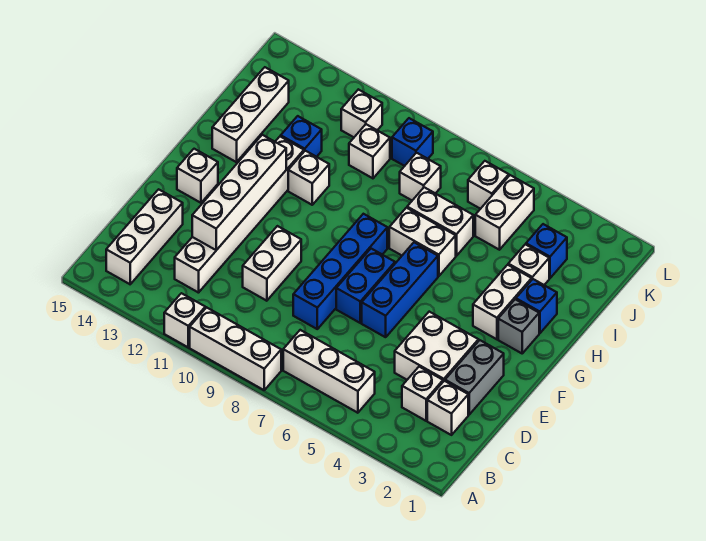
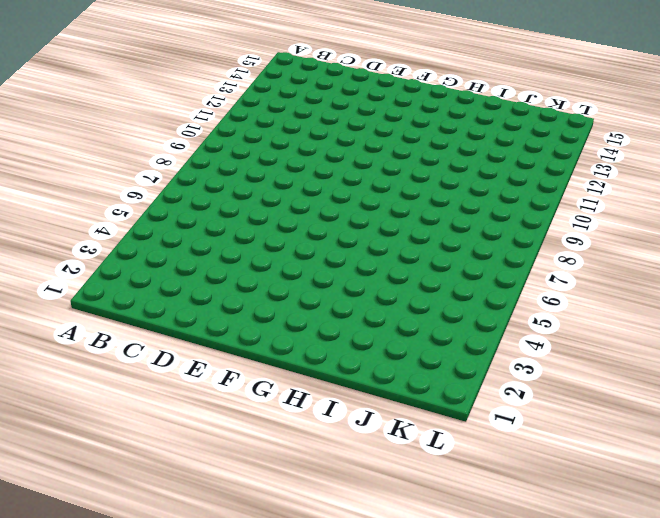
none -> white 1x3 brick [190,307,281,390]
none -> white 1x1 brick [164,293,205,347]
none -> white 1x3 brick [283,330,375,413]
none -> white 1x3 brick [106,189,183,284]

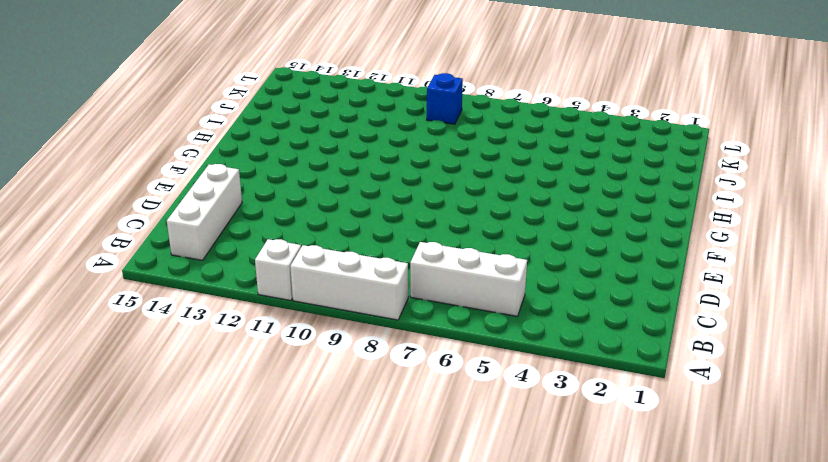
none -> white 1x1 brick [427,381,468,435]
none -> white 1x1 brick [402,367,443,421]
none -> white 1x6 brick [175,136,304,293]
none -> grey 1x2 brick [445,340,504,415]

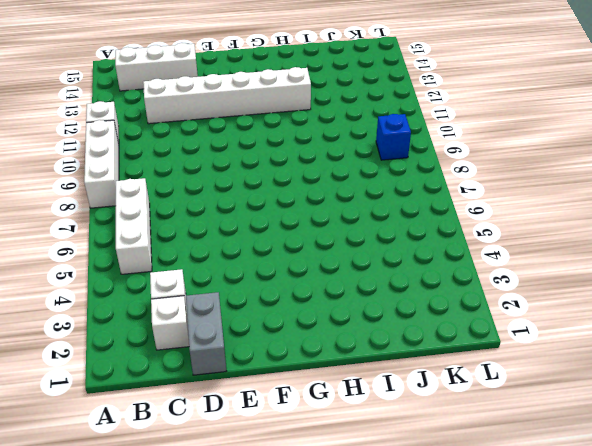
grey 1x2 brick [186,292,226,375] -> grey 1x2 brick turned to [445,340,504,415]
none -> white 2x2 brick [395,312,478,382]
none -> blue 1x4 brick [293,214,387,329]
none -> white 1x2 brick [243,226,301,301]
none -> blue 1x3 brick [362,242,438,337]

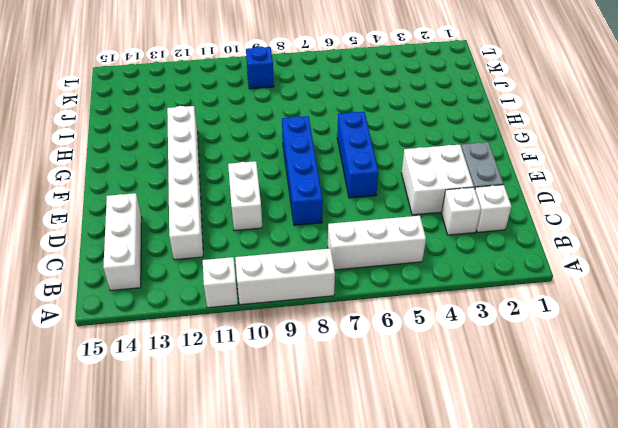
none -> blue 1x2 brick [336,249,395,323]
none -> white 1x1 brick [177,149,218,203]
none -> grey 1x1 brick [498,299,539,353]
none -> white 1x2 brick [473,265,532,339]

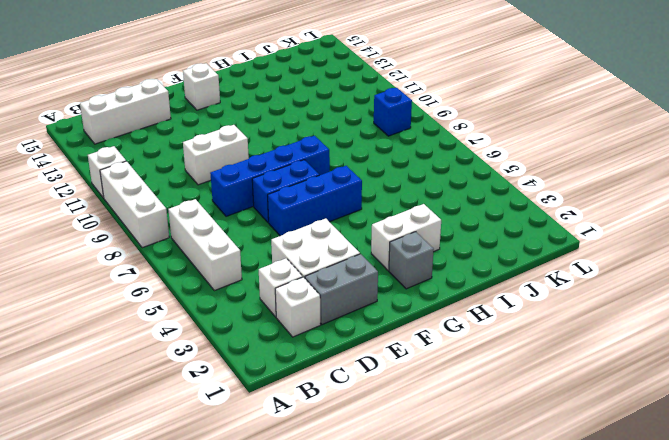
none -> white 1x6 brick [175,136,304,293]
none -> blue 1x1 brick [516,279,557,333]
none -> white 1x2 brick [389,208,456,276]
none -> white 1x1 brick [288,151,329,205]

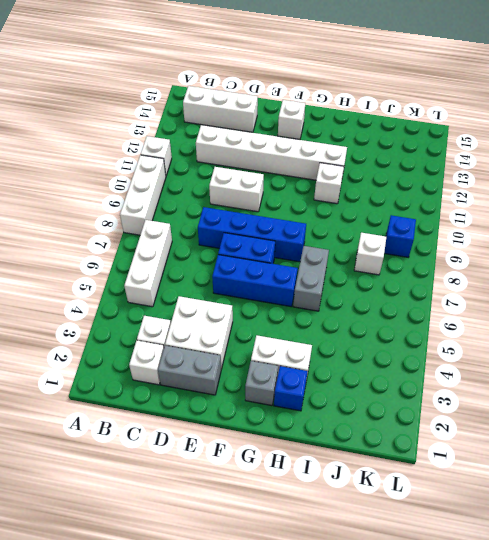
grey 1x2 brick [293,246,329,311] -> white 1x2 brick [389,208,456,276]
none -> white 1x3 brick [212,67,289,162]
none -> white 1x1 brick [508,244,549,285]
none -> white 1x2 brick [407,187,473,256]
none -> blue 1x1 brick [281,116,322,157]

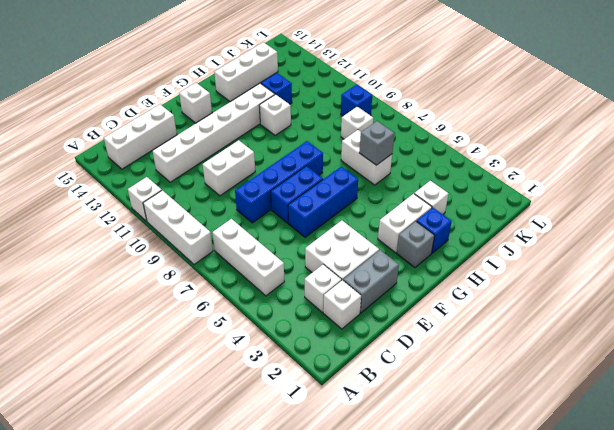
grey 1x1 brick [359,121,394,165] -> none
none -> white 1x2 brick [389,208,456,276]
none -> blue 1x1 brick [526,224,567,278]
none -> white 1x2 brick [475,175,534,250]
none -> white 1x1 brick [349,124,390,178]

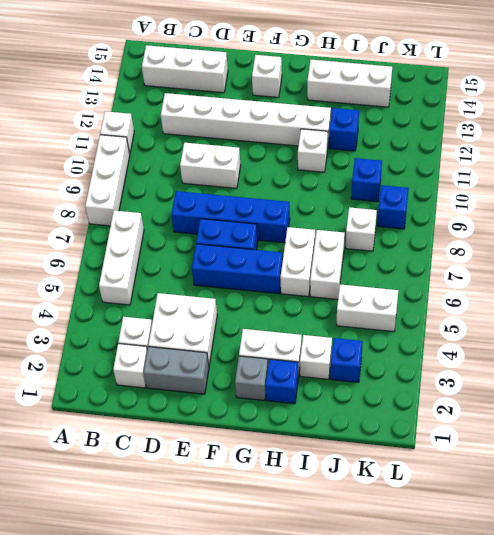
blue 1x1 brick [351,158,382,202] -> white 1x1 brick [349,124,390,178]
none -> white 1x1 brick [468,161,509,209]
none -> white 1x1 brick [341,89,382,137]
none -> white 1x4 brick [192,135,286,250]

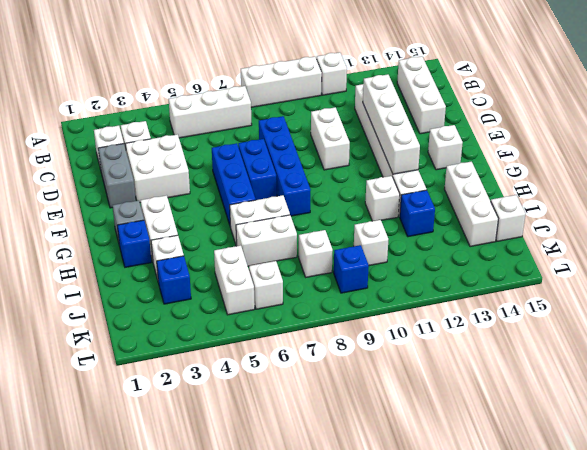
white 1x1 brick [491,195,525,241] -> white 1x1 brick moved to [341,89,382,137]

